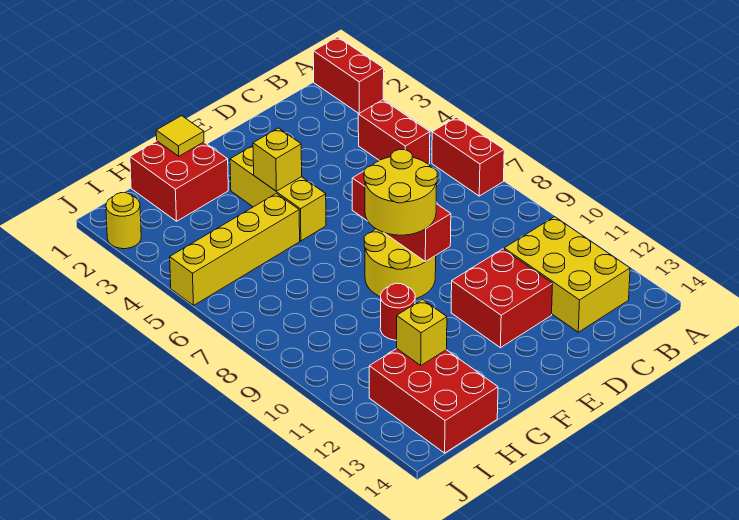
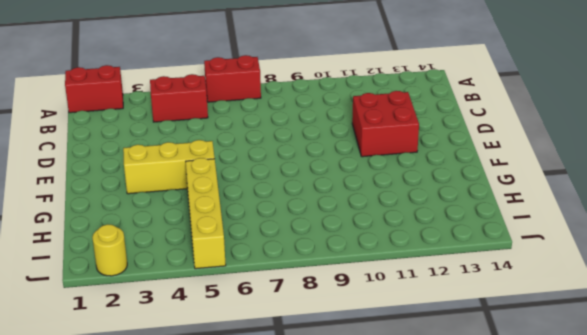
none -> yellow 2x3 brick [504,217,630,332]
none -> yellow 2x2 round brick [364,229,436,299]
none -> red 2x2 brick [130,141,228,221]

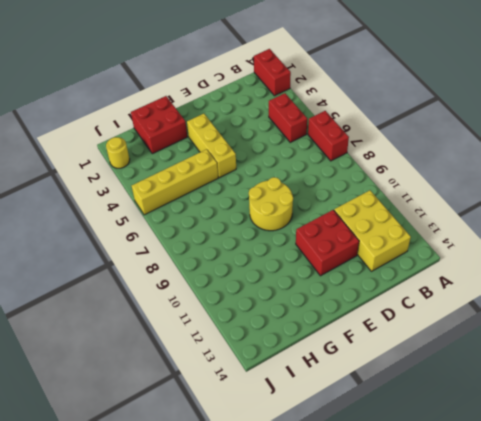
none -> red 1x1 round brick [380,283,415,340]
none -> red 2x3 brick [369,349,498,453]
none -> red 1x3 brick [352,171,451,262]

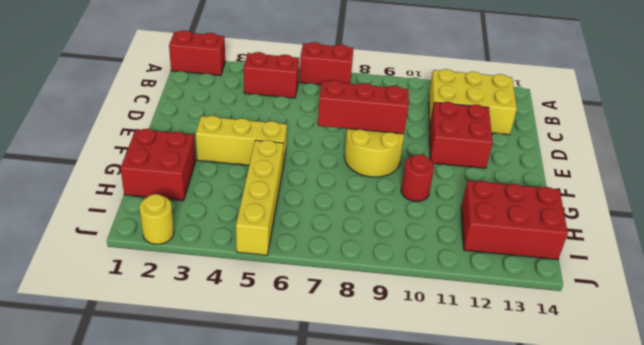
none -> yellow 1x1 brick [253,128,302,191]
none -> yellow 1x1 tile [156,116,204,156]
none -> yellow 1x1 brick [397,300,447,365]

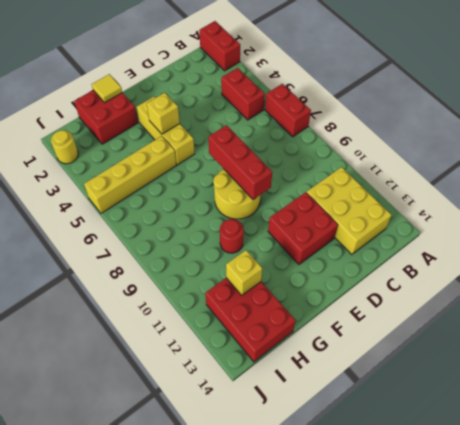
none -> yellow 2x2 round brick [364,149,437,235]

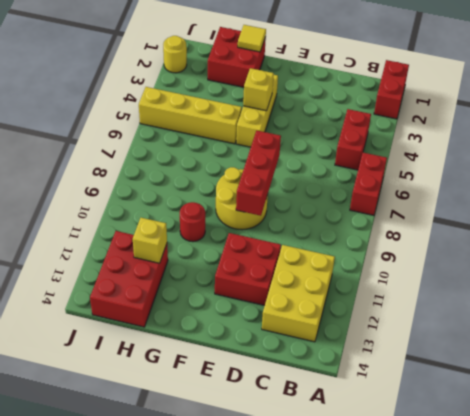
none -> yellow 2x2 round brick [364,149,437,235]

